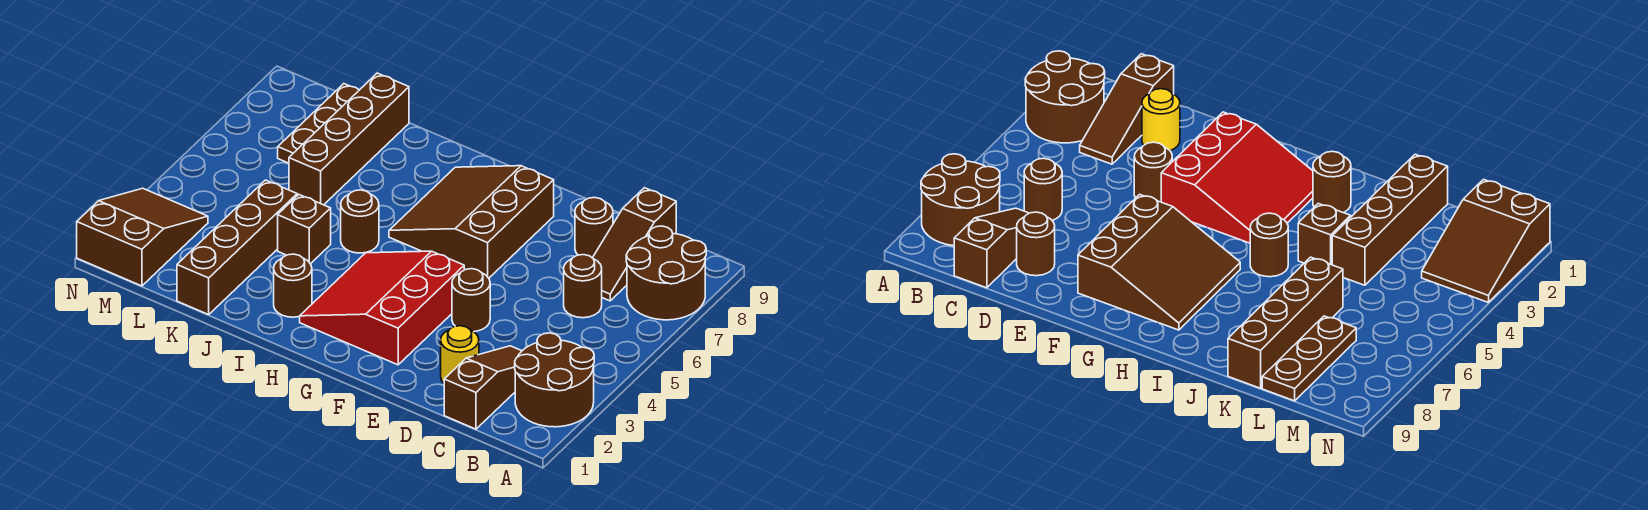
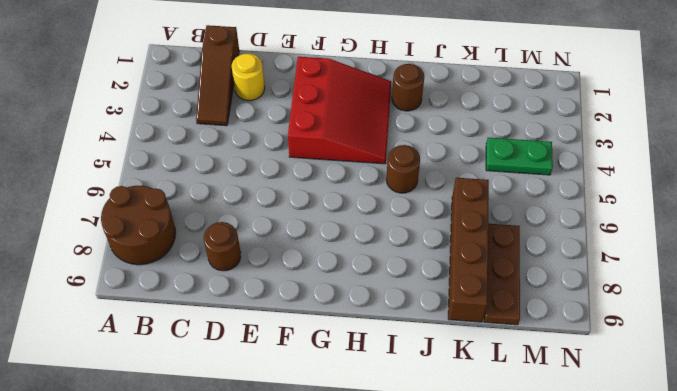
green 1x2 plate [486,138,553,175] -> none
none -> brown 2x2 round brick [515,333,594,427]
none -> brown 1x1 round brick [564,255,602,318]
none -> brown 1x3 slope [593,188,676,301]

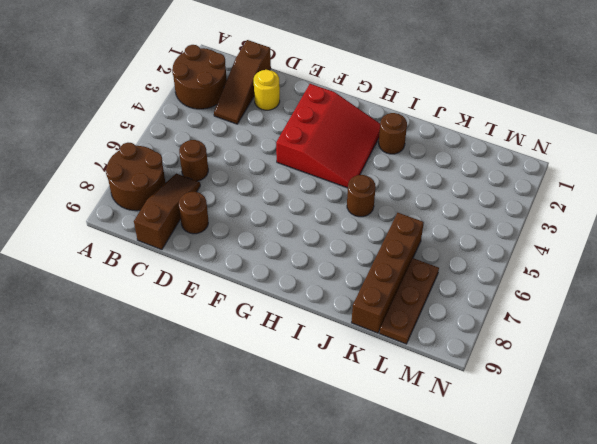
none -> brown 1x1 round brick [452,269,490,332]
none -> brown 3x3 slope [389,166,554,278]
none -> brown 1x1 brick [278,195,331,264]

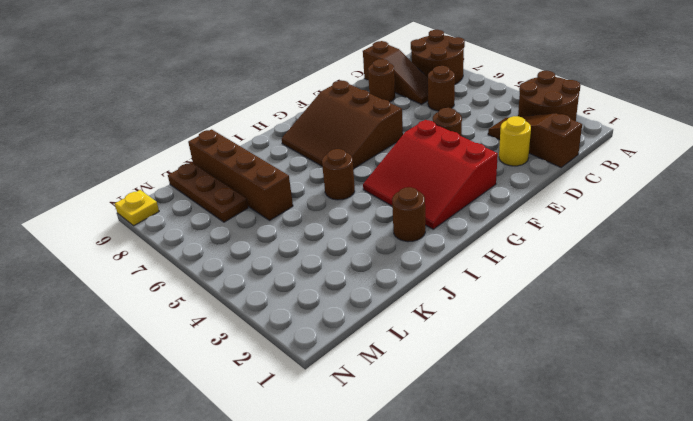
yellow 1x1 plate [115,190,159,226] -> none
none -> brown 1x1 brick [278,195,331,264]
none -> brown 1x4 brick [177,180,297,315]
none -> brown 2x3 slope [77,188,208,286]

